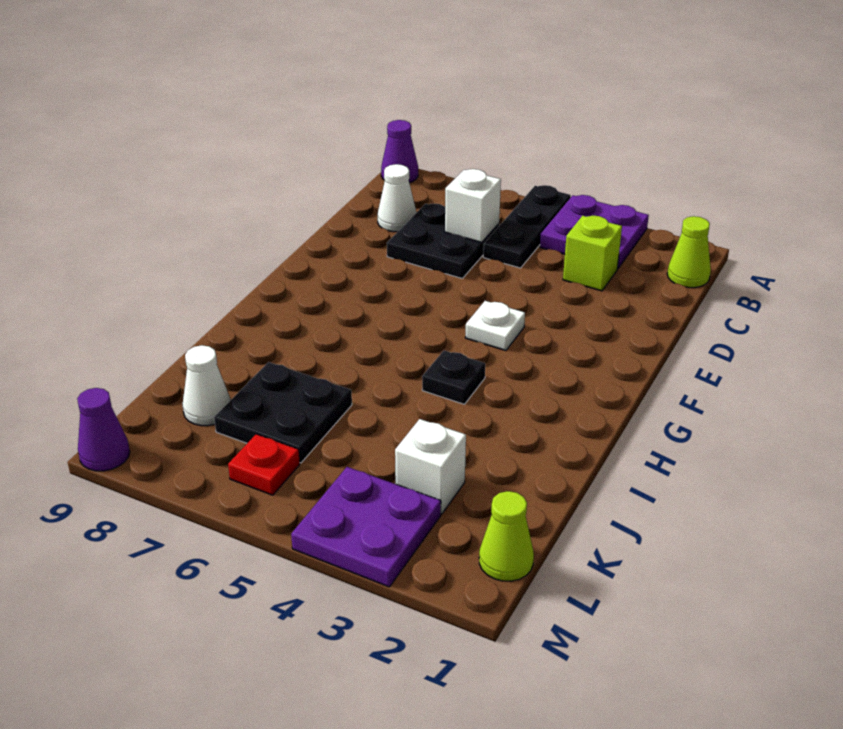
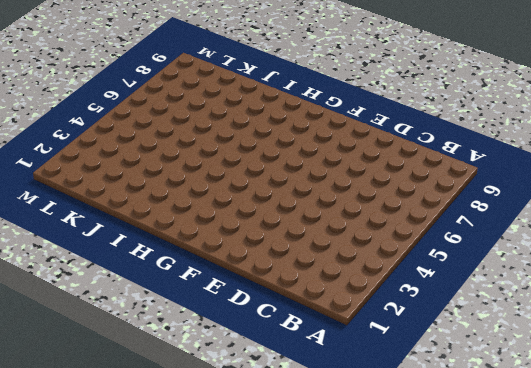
none -> purple 2x2 plate [540,195,649,269]
none -> black 1x3 plate [483,185,571,268]
none -> purple 1x1 cone [381,120,418,183]

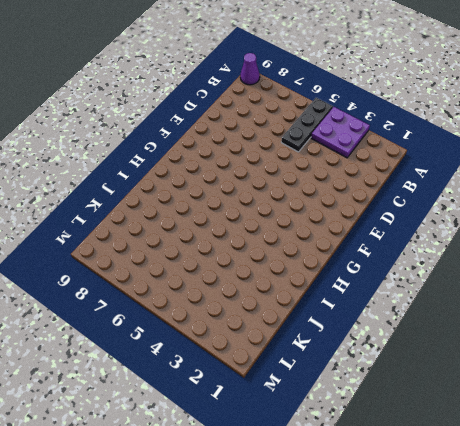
none -> lime 1x1 cone [667,216,711,288]
none -> lime 1x1 brick [563,216,622,291]
none -> black 2x2 plate [387,203,499,278]

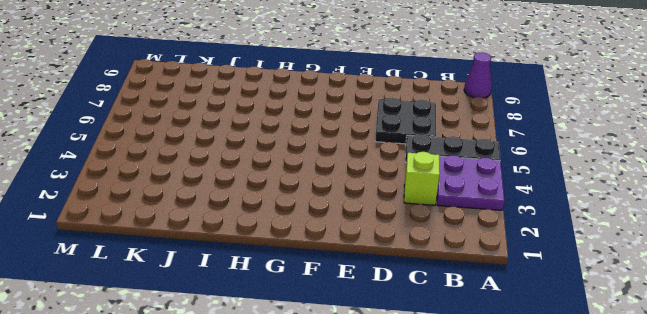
none -> lime 1x1 cone [667,216,711,288]
none -> white 1x1 cone [378,164,417,232]
none -> white 1x1 plate [465,301,525,351]

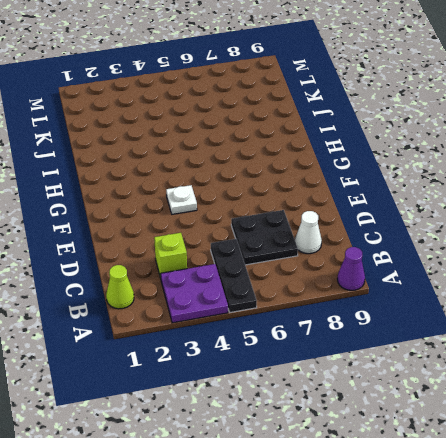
none -> black 1x1 plate [422,351,485,404]
none -> black 2x2 plate [214,362,352,463]
none -> white 1x1 brick [395,419,466,514]

